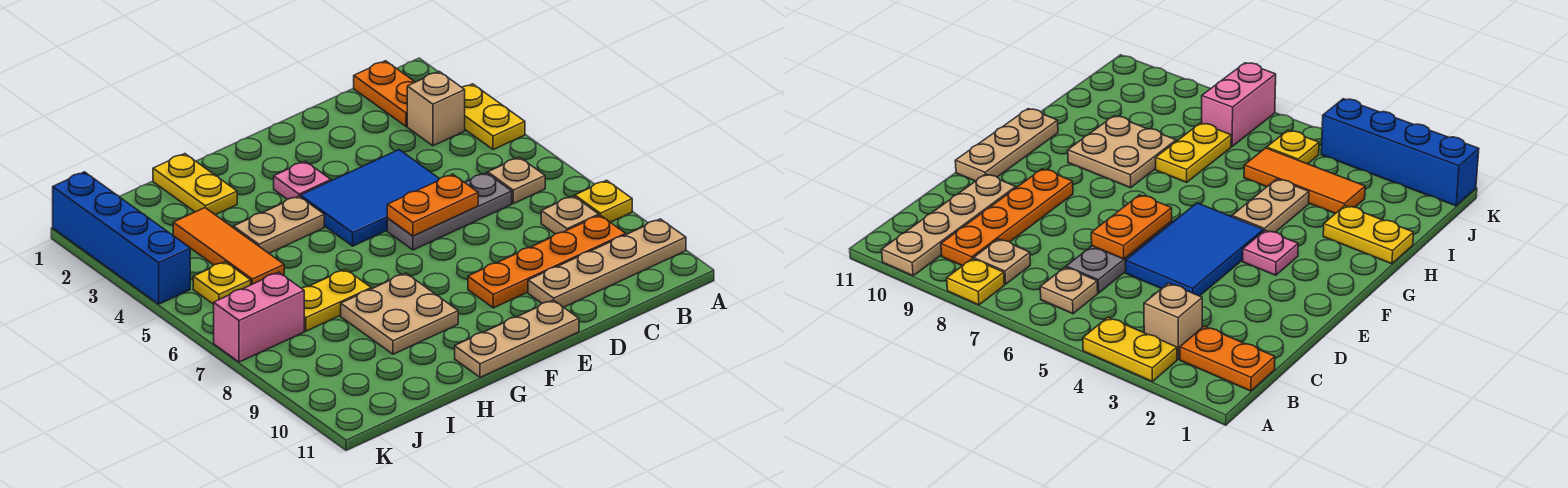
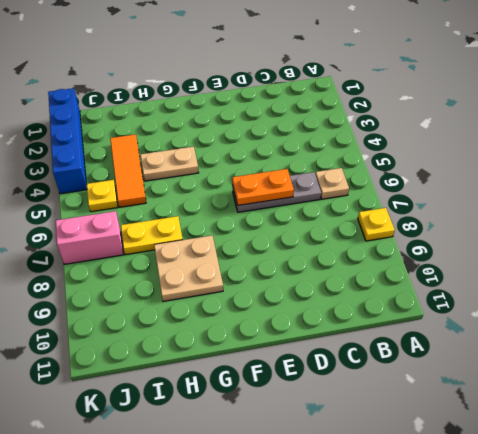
none -> yellow 1x2 plate [462,84,525,150]
none -> tan 1x4 plate [528,219,686,307]
none -> orange 1x2 plate [354,61,415,126]

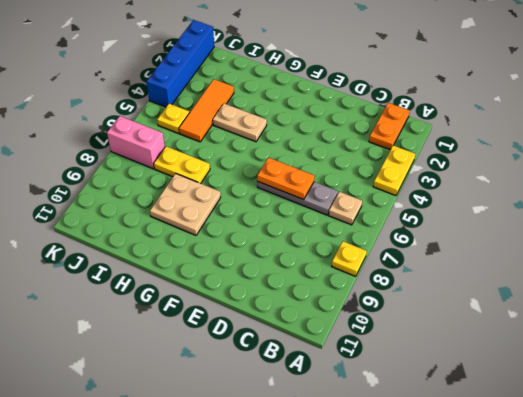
none -> tan 1x4 plate [528,219,686,307]
none -> tan 1x1 brick [407,71,465,146]
none -> tan 1x1 plate [541,196,599,234]

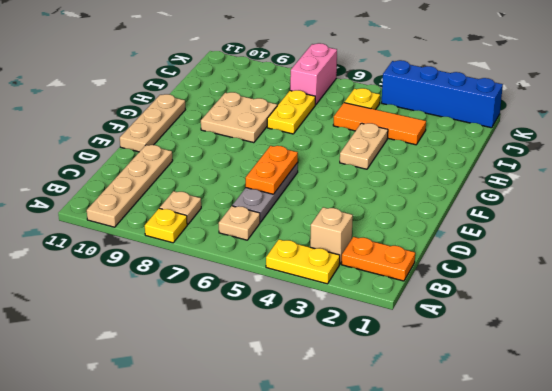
none -> orange 1x4 plate [468,215,626,308]
none -> blue 2x3 tile [300,150,439,246]
none -> pink 1x1 plate [274,161,331,199]

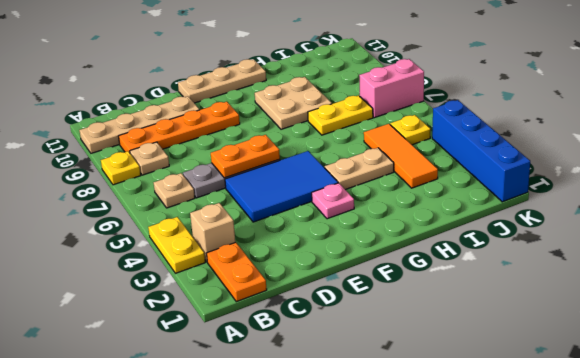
none -> yellow 1x2 plate [153,154,237,215]

